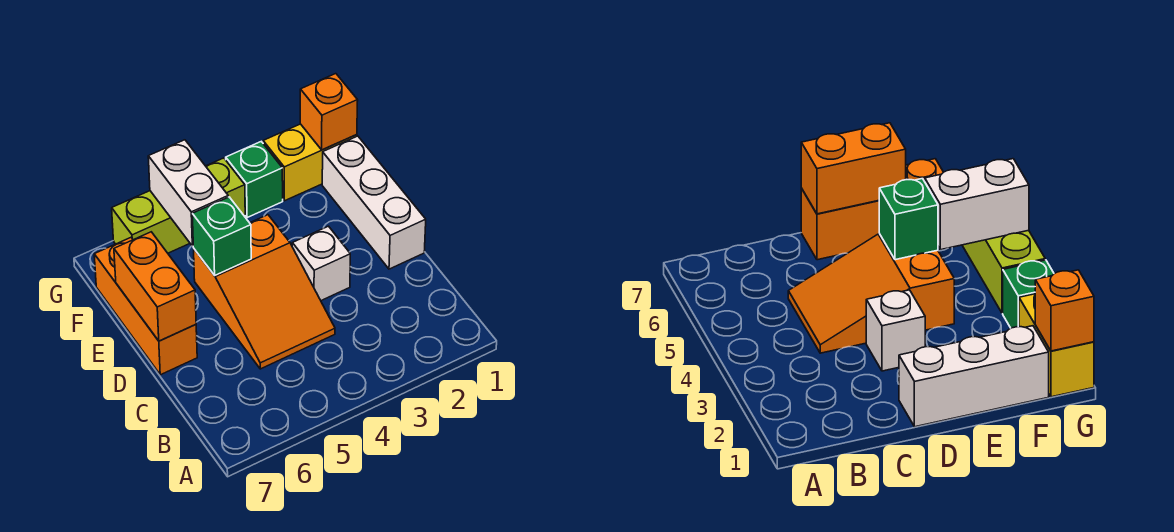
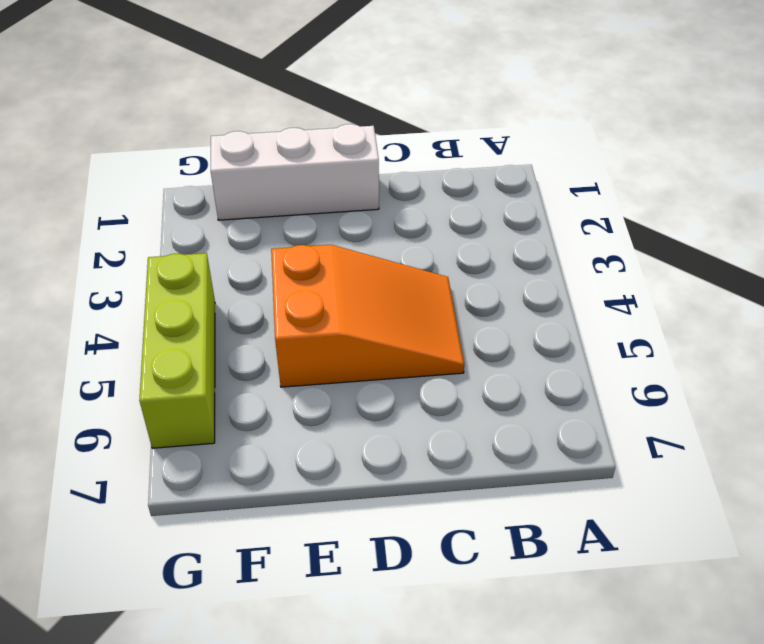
none -> white 1x1 brick [292,226,350,301]
none -> orange 1x3 brick [94,238,197,375]

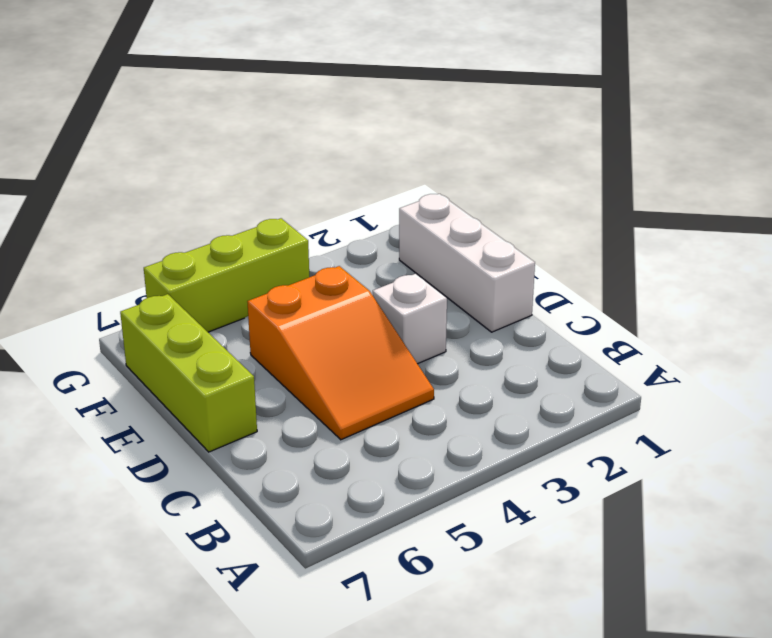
lime 1x3 brick [120,294,257,452] -> orange 1x3 brick [94,238,197,375]
none -> yellow 1x2 brick [263,124,357,201]
none -> green 1x1 brick [226,142,283,218]

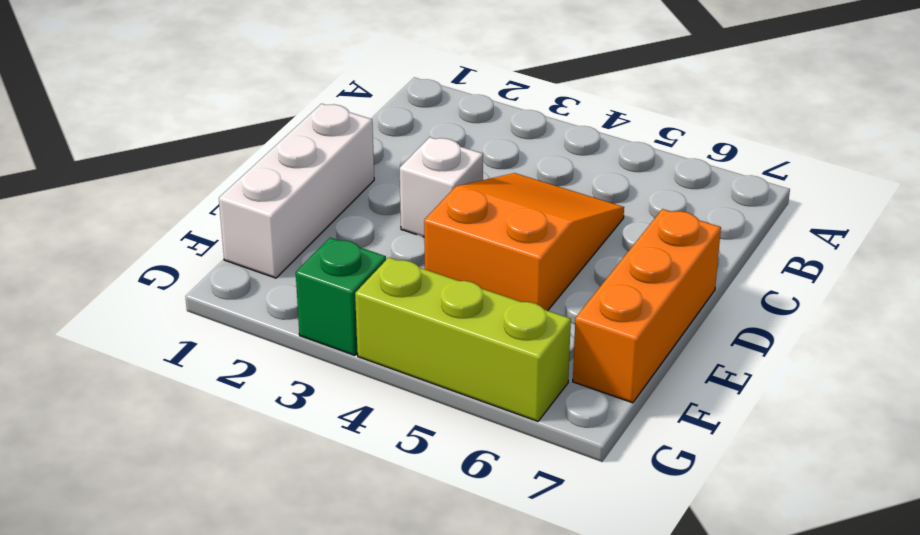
none -> yellow 1x2 brick [263,124,357,201]
none -> orange 1x2 brick [114,232,196,341]

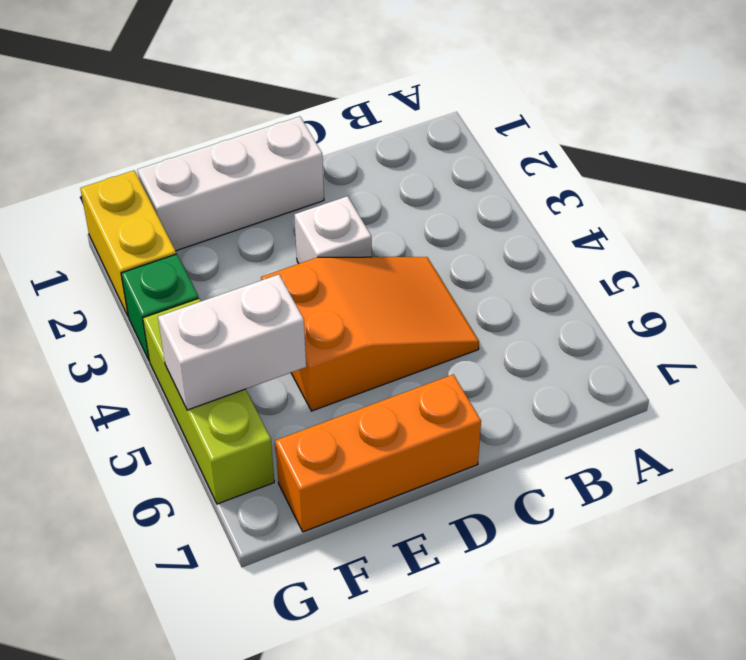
none -> orange 1x2 brick [114,232,196,341]
none -> green 1x1 brick [192,197,251,275]

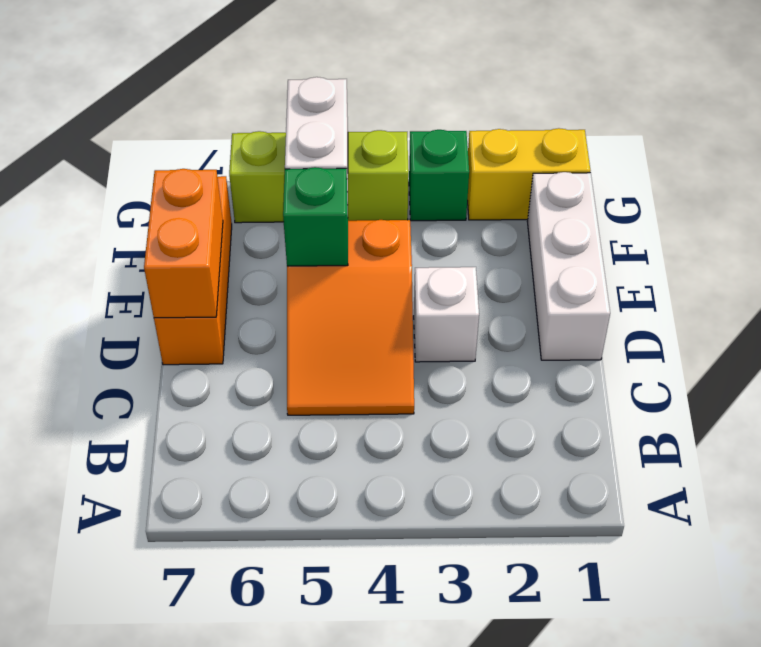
none -> orange 1x1 brick [300,74,358,150]

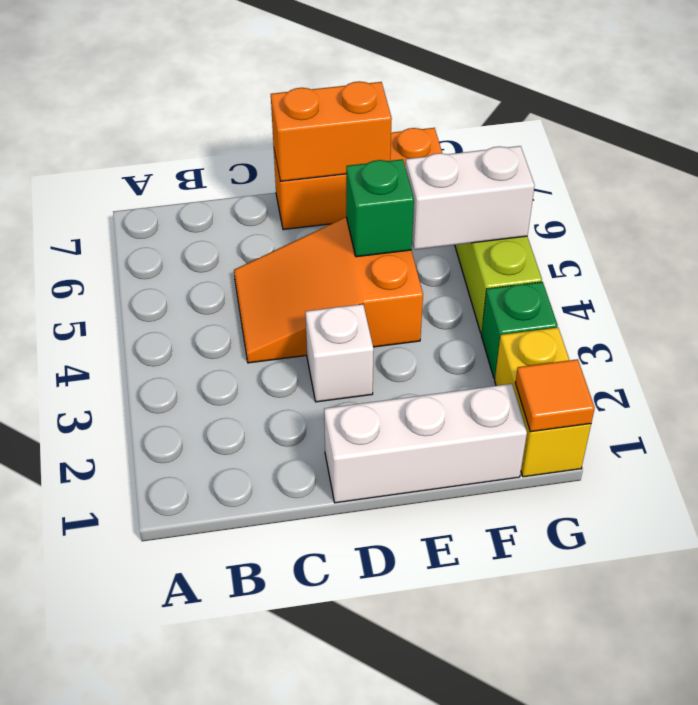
orange 1x1 tile [515,359,595,432] -> orange 1x1 brick [300,74,358,150]

